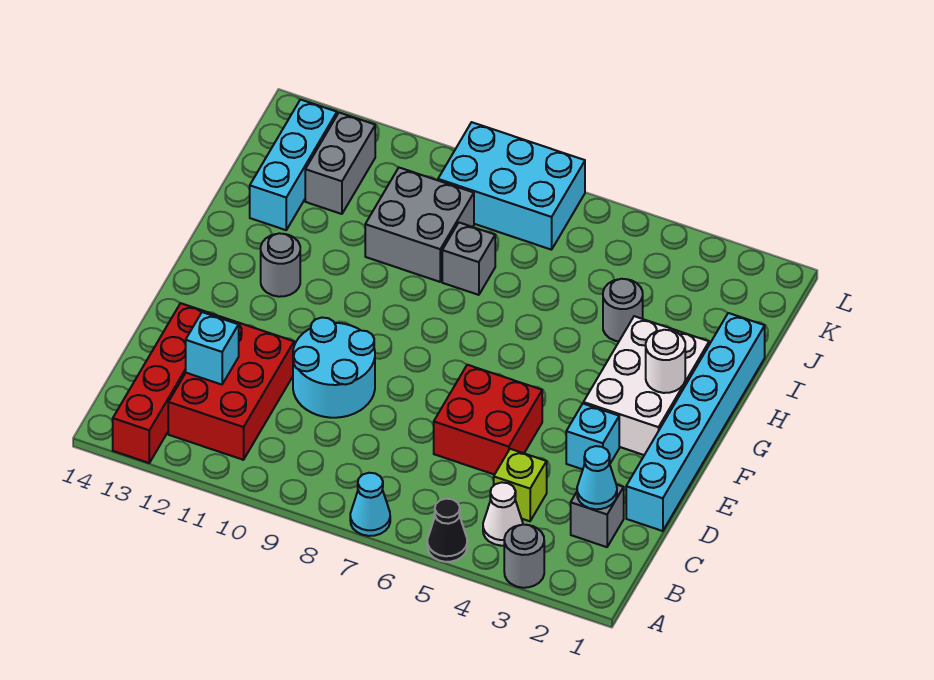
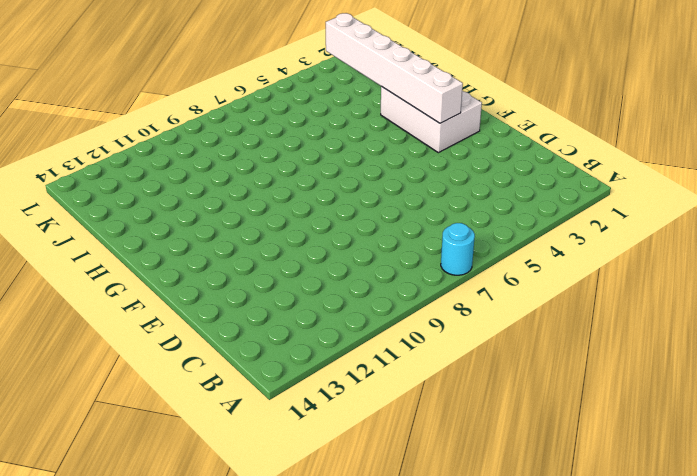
cyan 1x1 round brick [441,223,475,275] -> cyan 1x1 cone [350,473,390,536]
white 1x6 brick [326,13,463,123] -> none
none -> grey 1x1 round brick [504,525,544,588]
none -> black 1x1 cone [427,499,467,562]
none -> red 1x4 brick [113,303,217,463]

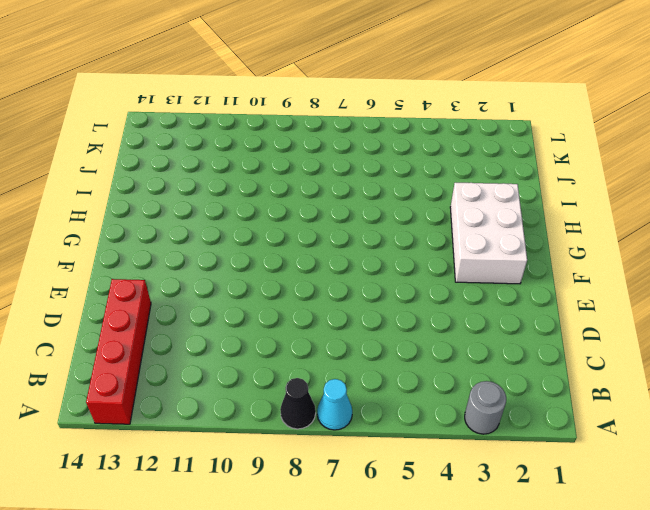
black 1x1 cone [280,378,316,429] -> black 1x1 cone moved to [427,499,467,562]
none -> white 1x1 cone [483,482,523,546]
none -> red 2x3 brick [168,316,294,460]
none -> grey 1x1 brick [571,484,624,547]

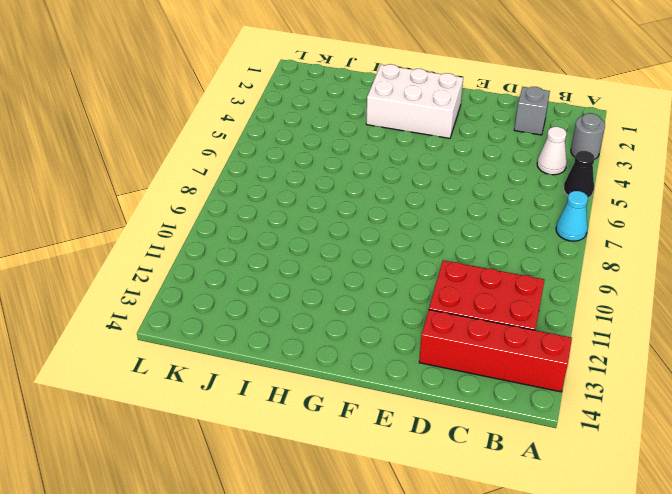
none -> lime 1x1 brick [494,449,547,521]
none -> cyan 1x6 brick [626,313,765,531]
none -> red 2x2 brick [434,365,542,475]

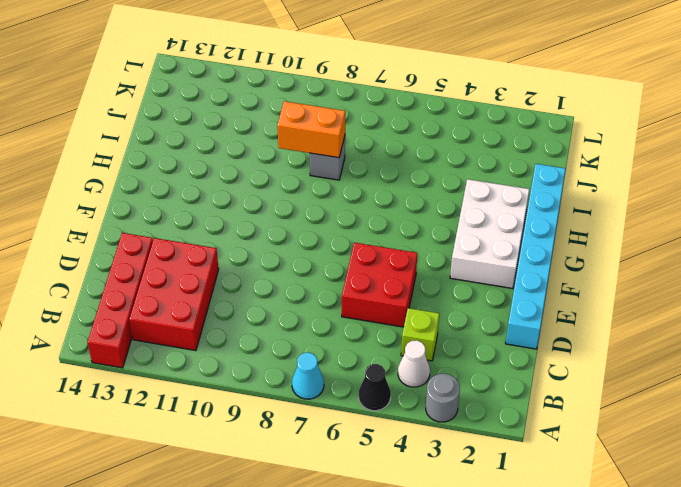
orange 1x2 brick [277,101,345,158] -> none
none -> grey 1x1 brick [571,484,624,547]
none -> cyan 2x2 round brick [293,318,375,418]
none -> cyan 1x1 brick [566,404,619,469]

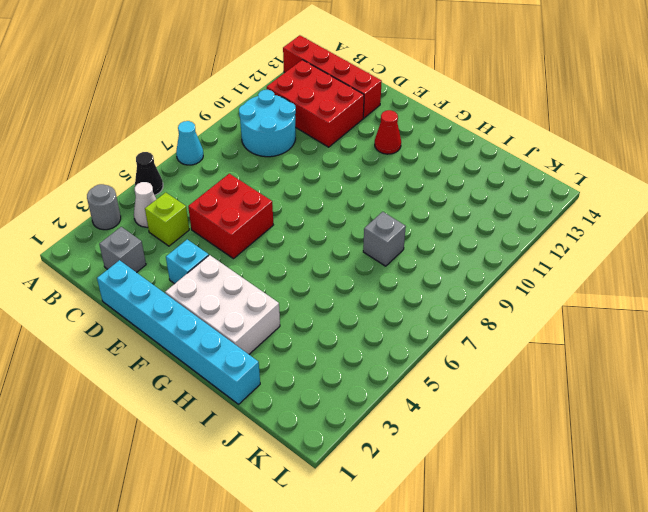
cyan 2x2 round brick [239,90,296,157] -> cyan 2x2 round brick moved to [293,318,375,418]
red 1x1 cone [375,110,401,154] -> none
none -> grey 1x1 round brick [261,233,300,297]
none -> grey 1x1 round brick [603,279,643,341]
none -> grey 2x2 brick [365,168,474,282]

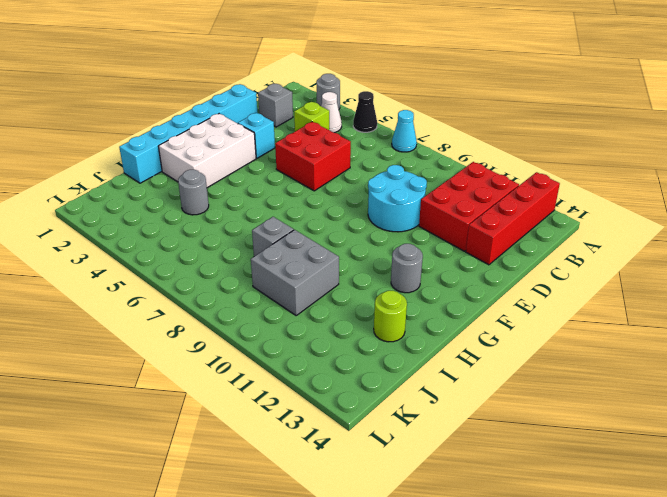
lime 1x1 round brick [374,291,407,342] -> cyan 1x3 brick [250,100,337,230]
none -> grey 1x2 brick [305,113,375,214]
none -> cyan 2x3 brick [438,122,585,250]
none -> cyan 1x1 cone [577,446,617,509]

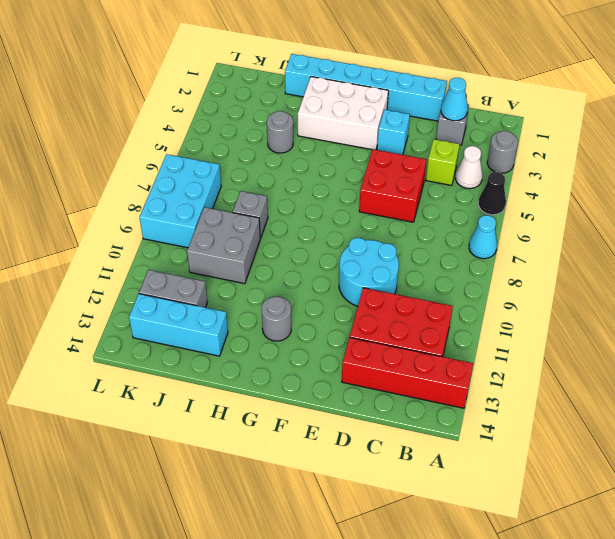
none -> cyan 1x1 brick [186,312,239,385]
none -> white 1x1 round brick [646,330,685,393]

